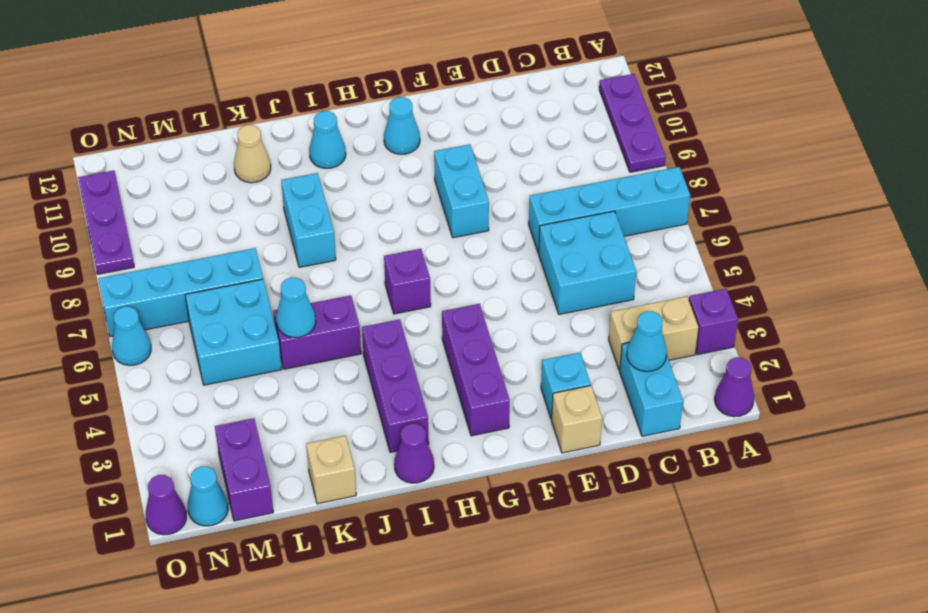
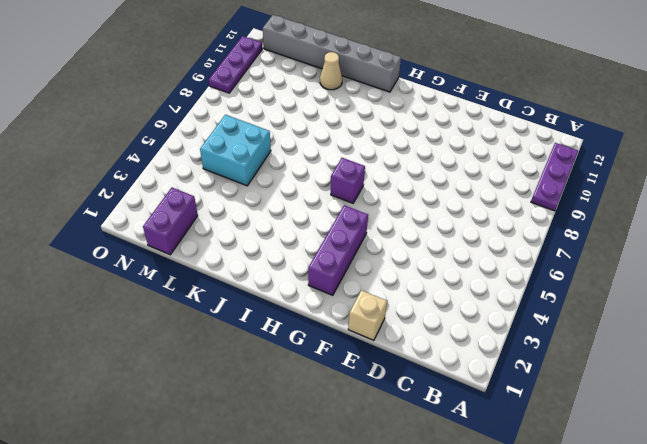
grey 1x6 brick [263,15,401,92] -> none
none -> purple 1x1 cone [714,357,754,417]
none -> purple 1x1 brick [689,289,738,355]
none -> cyan 1x4 brick [529,167,690,253]

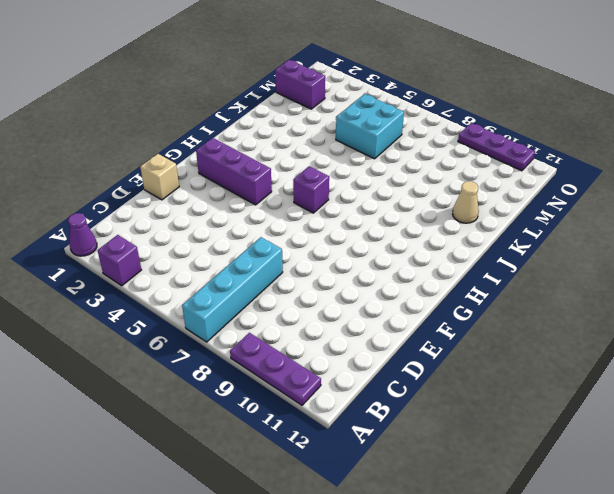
none -> tan 1x2 brick [609,296,699,370]
none -> cyan 1x2 brick [620,343,683,436]
none -> cyan 2x2 brick [539,211,636,314]

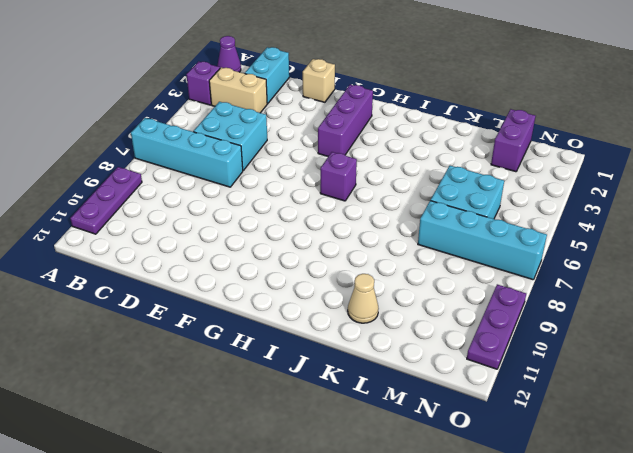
none -> cyan 1x1 brick [541,353,591,419]
none -> cyan 1x2 brick [434,144,489,238]
none -> cyan 1x1 cone [384,97,420,154]

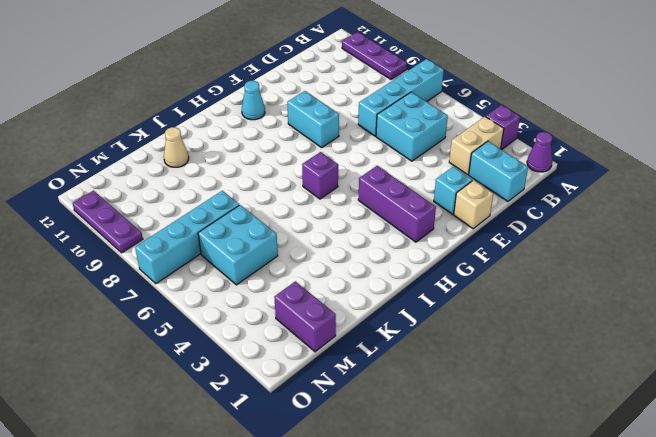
none -> purple 1x1 cone [394,424,434,483]
none -> purple 1x3 brick [362,319,429,452]
none -> cyan 1x1 cone [309,111,346,168]

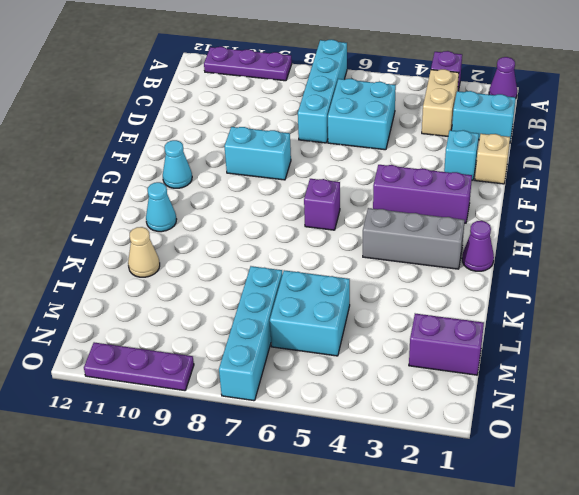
grey 1x3 brick [363,208,465,269] -> purple 1x3 brick [362,319,429,452]
none -> purple 1x2 brick [273,295,361,369]
none -> cyan 1x2 brick [281,173,336,267]
none -> tan 1x1 brick [306,436,356,504]

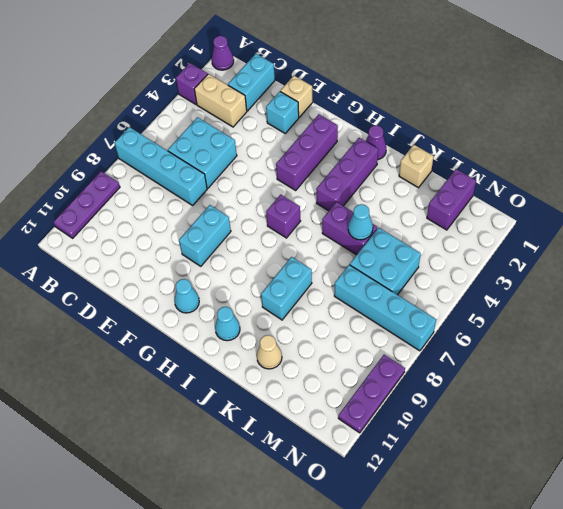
none -> cyan 1x1 cone [188,466,228,526]
none -> purple 1x1 cone [146,475,186,535]
none -> cyan 1x1 cone [112,307,151,365]

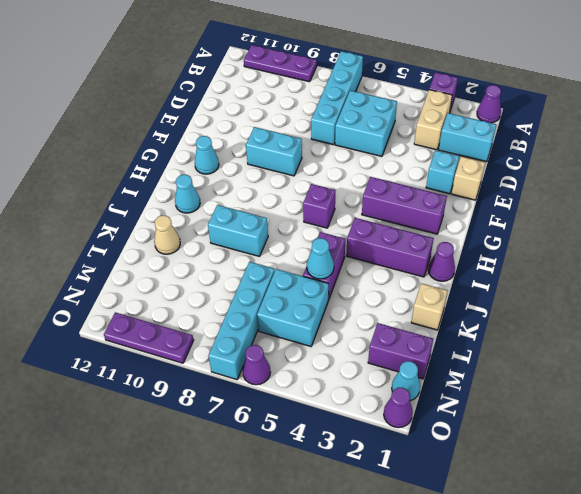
purple 1x1 cone [242,345,270,385] -> cyan 1x1 cone [112,307,151,365]
none -> cyan 1x1 cone [627,311,667,372]

